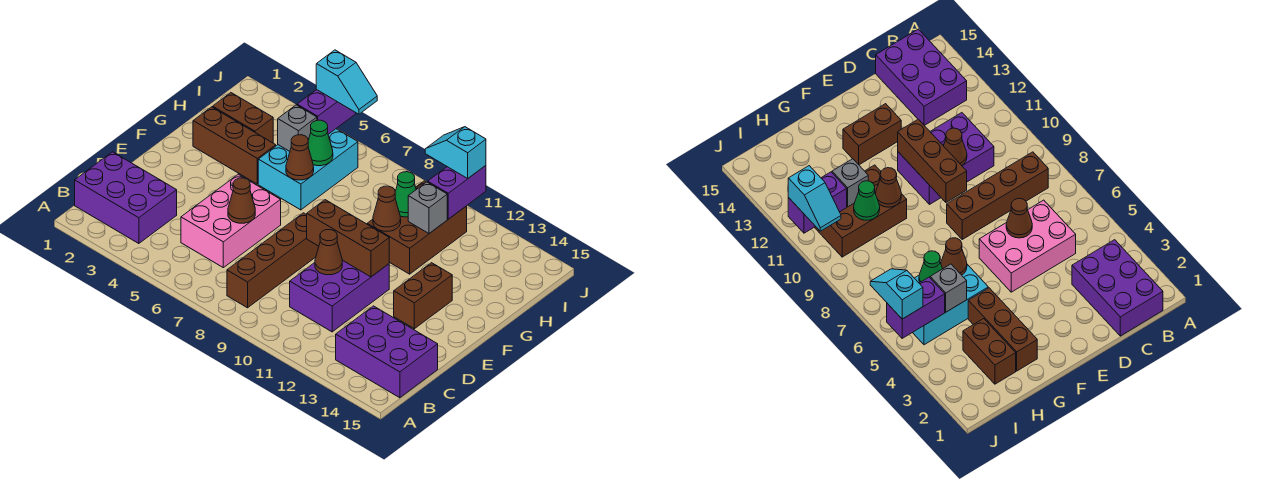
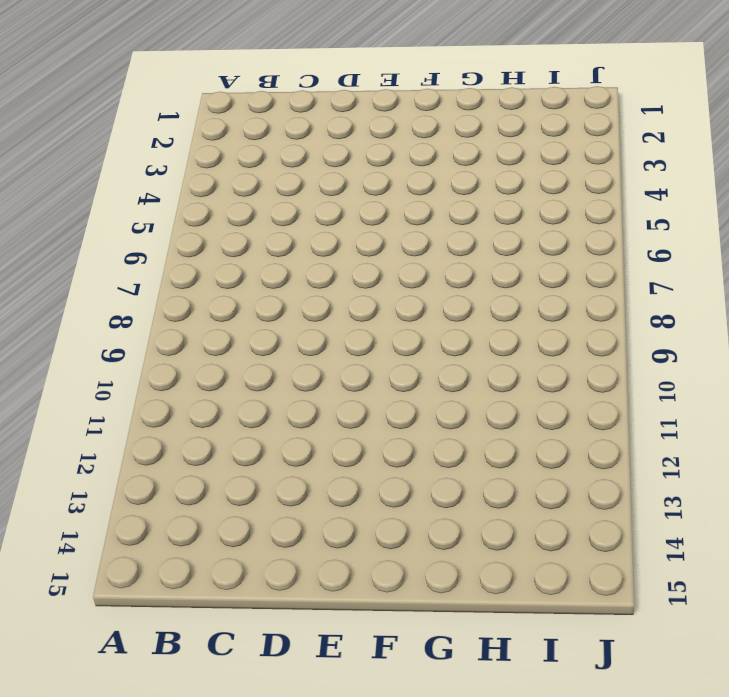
none -> purple 2x3 brick [75,152,177,244]
none -> brown 1x4 brick [227,213,319,308]
none -> purple 2x3 brick [336,306,438,398]

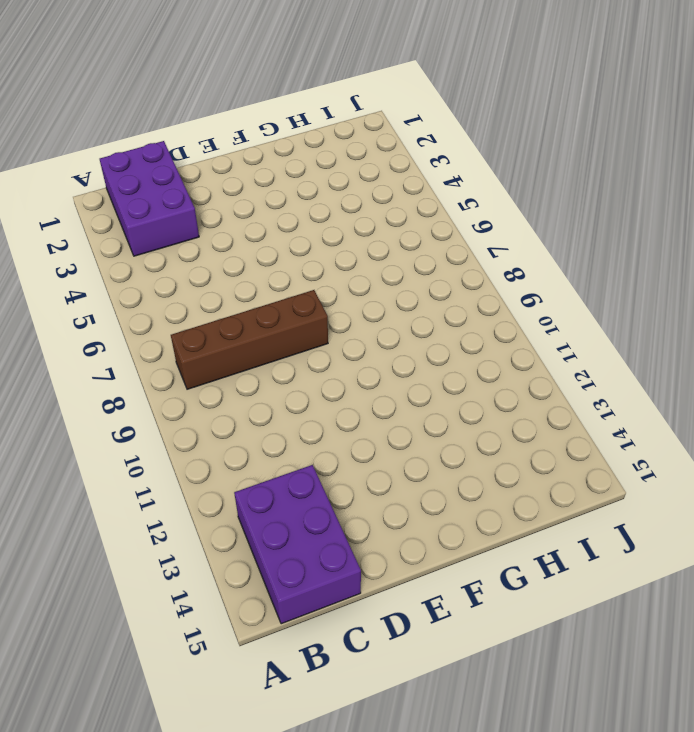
none -> pink 2x3 brick [181,174,281,268]
none -> purple 2x3 brick [290,260,389,332]
none -> brown 1x2 brick [394,263,452,329]

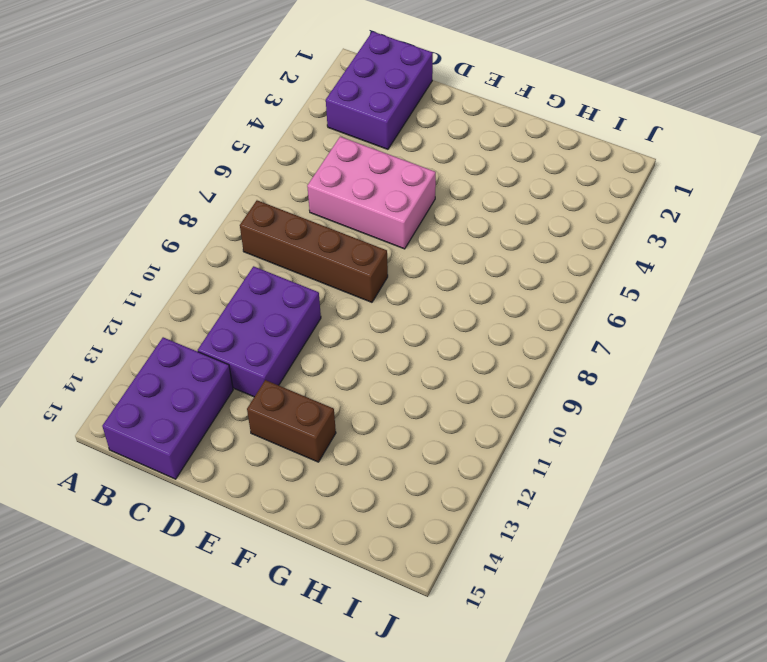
purple 2x3 brick [198,266,321,397] -> purple 2x3 brick turned to [290,260,389,332]
none -> brown 1x3 brick [193,107,276,184]
none -> cyan 2x3 brick [258,129,358,210]
none -> brown 2x3 brick [367,181,467,274]

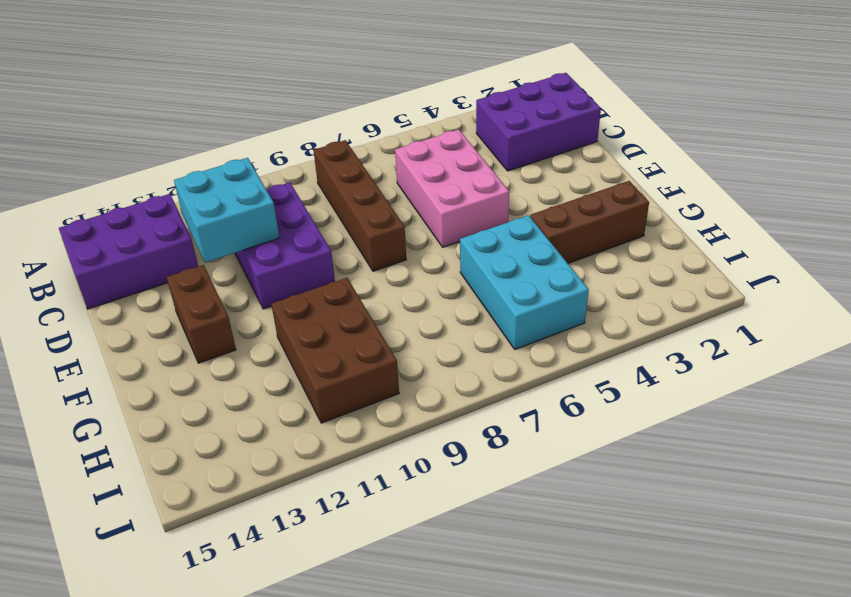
cyan 2x2 brick [174,158,279,263] -> none
none -> brown 1x2 brick [213,93,273,143]
none -> brown 1x1 cone [228,178,255,223]
none -> brown 1x1 cone [315,230,342,275]

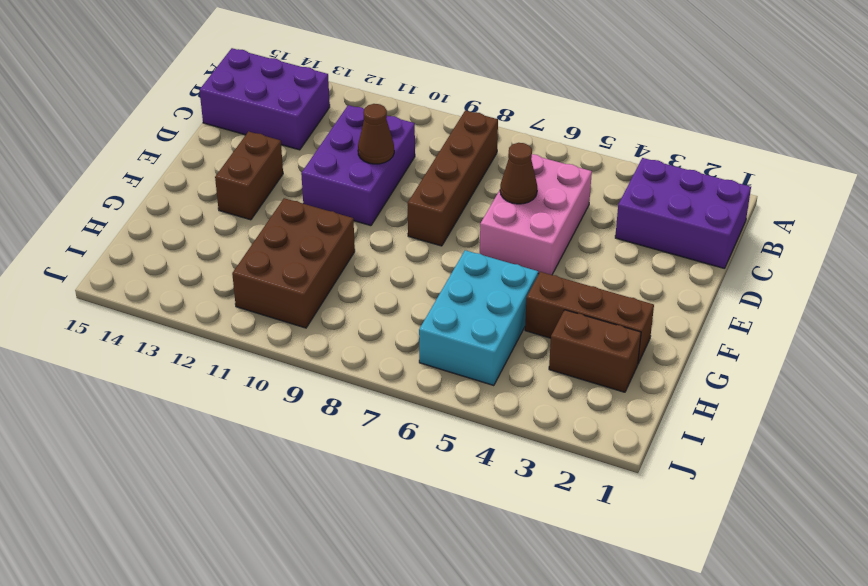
none -> brown 1x3 brick [307,200,389,277]
none -> brown 1x1 cone [286,135,314,180]
none -> brown 1x1 cone [373,186,401,231]

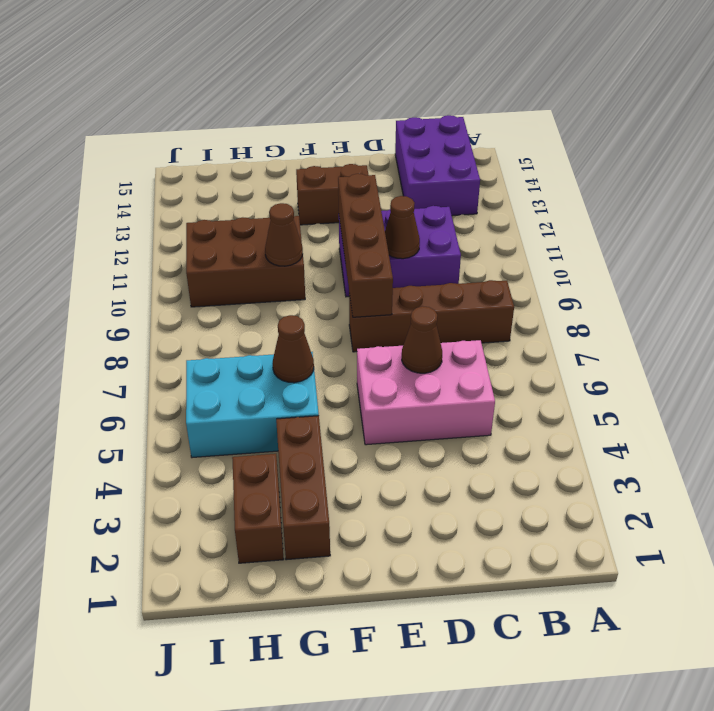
brown 1x4 brick [338,174,393,317] -> brown 1x3 brick [307,200,389,277]
none -> purple 2x3 brick [75,152,177,244]
none -> grey 1x1 brick [278,105,317,151]
none -> green 1x1 cone [308,120,333,166]

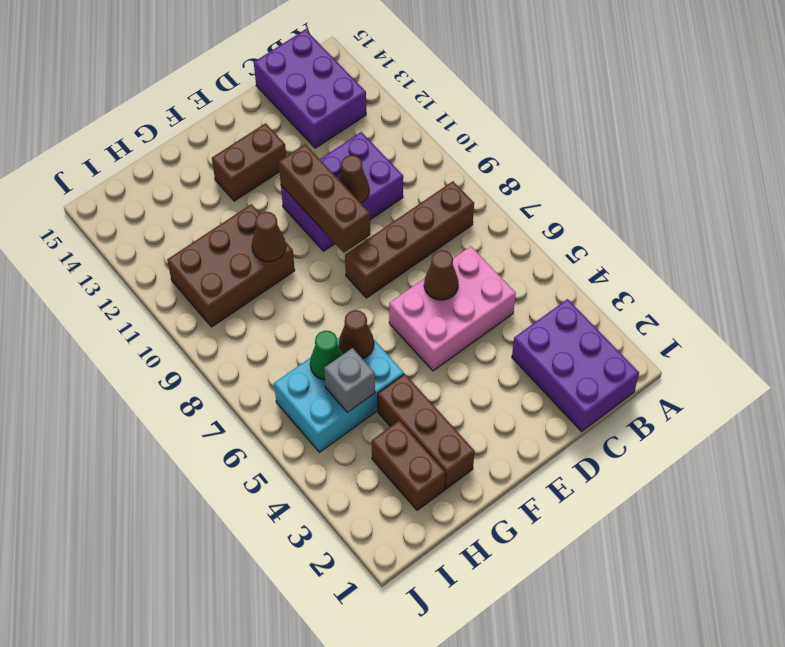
none -> green 1x1 cone [395,172,416,217]
none -> grey 1x1 brick [408,182,447,233]
none -> purple 1x2 brick [297,90,356,134]

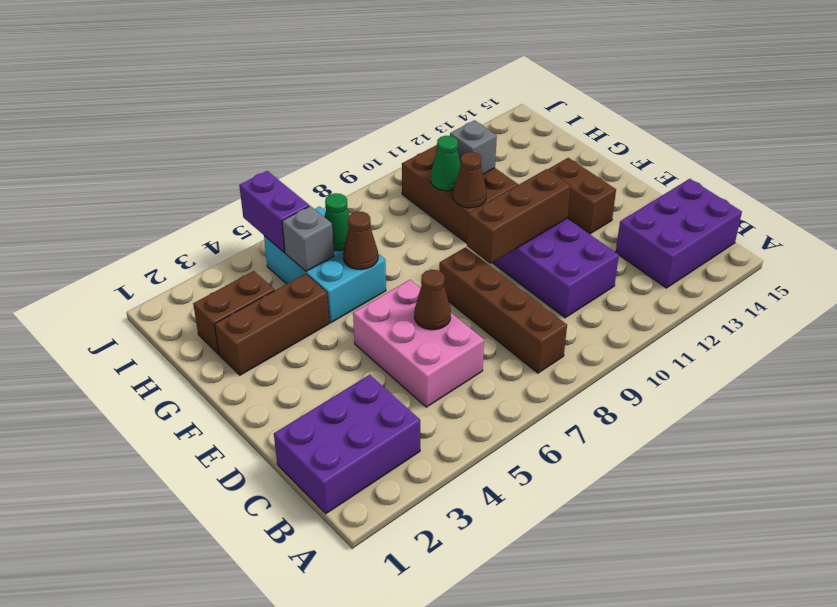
none -> brown 1x1 cone [315,230,342,275]
none -> purple 1x2 brick [428,166,486,219]
none -> cyan 1x2 slope [316,50,377,114]

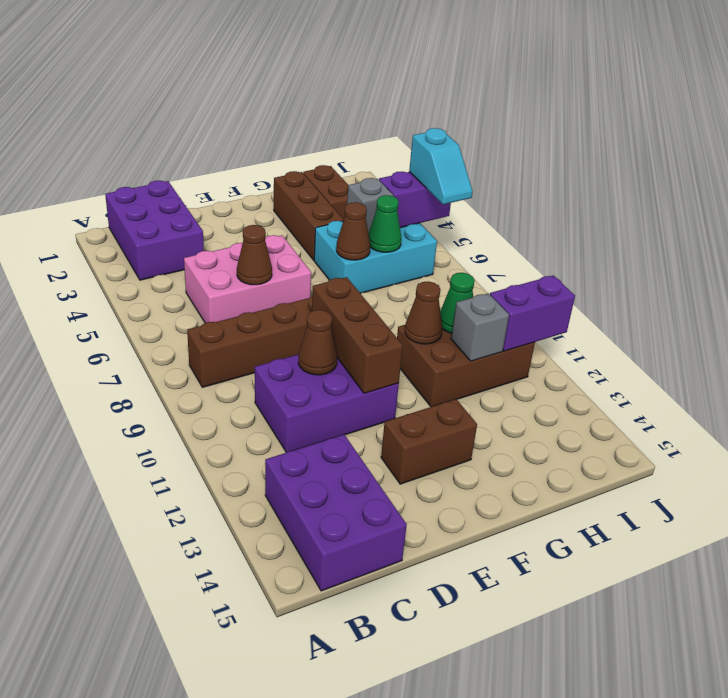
none -> cyan 1x2 slope [425,127,486,178]

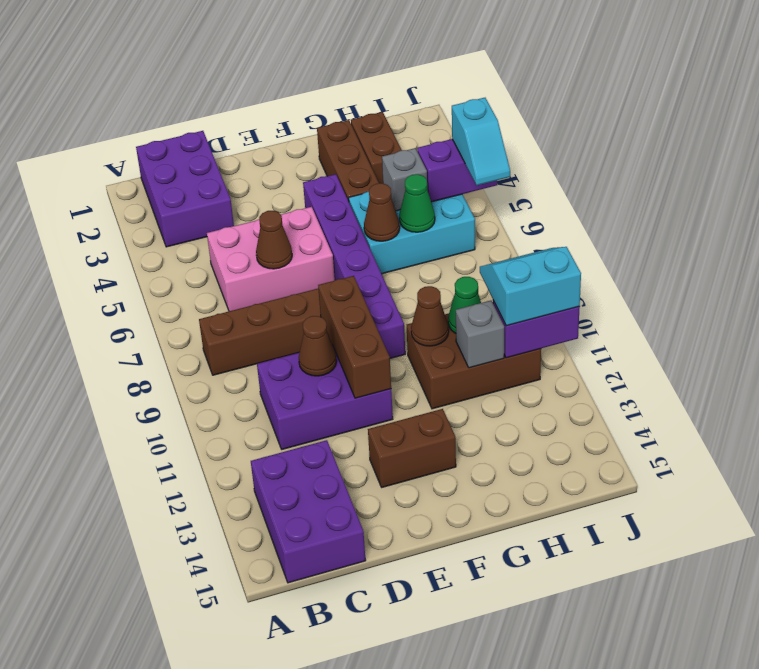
purple 1x6 brick [303,174,405,358] -> none
cyan 2x2 slope [480,247,581,326] -> cyan 1x2 slope [425,127,486,178]

